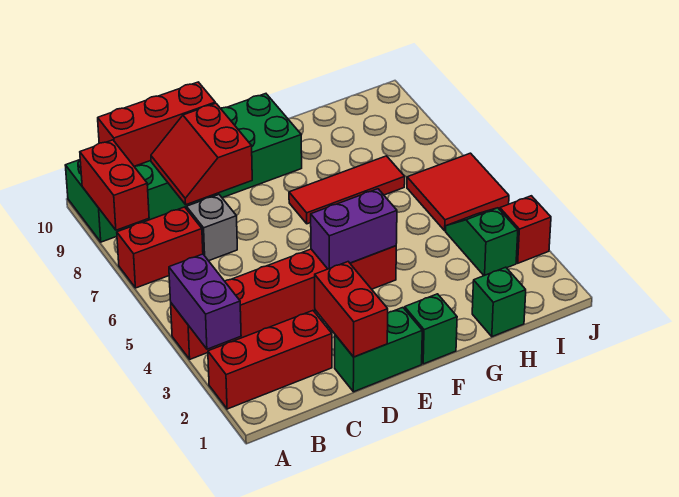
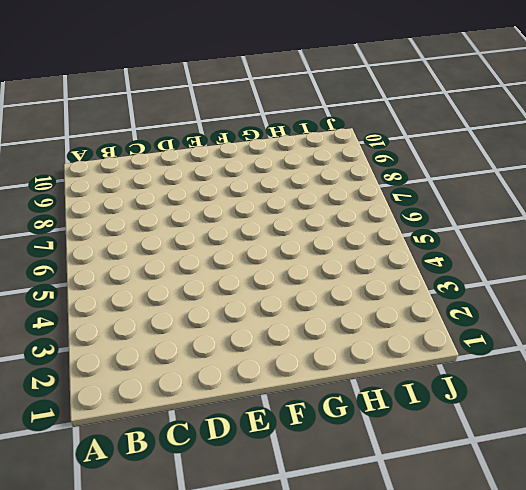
none -> red 1x3 brick [208,311,332,409]
none -> red 1x6 brick [171,246,396,359]
none -> red 1x2 brick [117,207,203,288]

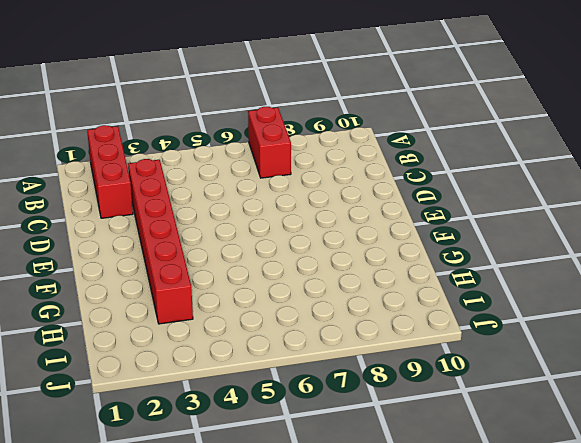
red 1x6 brick [128,159,193,324] -> red 1x6 brick moved to [171,246,396,359]
none -> green 2x6 brick [65,94,302,242]
none -> grey 1x1 brick [186,195,237,261]
none -> green 1x2 brick [335,308,422,392]

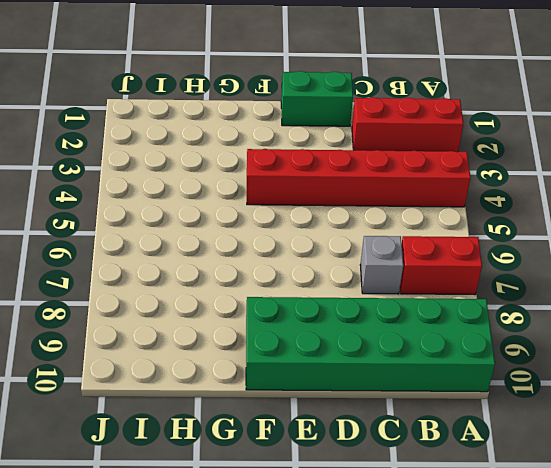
none -> green 1x1 brick [405,294,457,364]
none -> red 1x3 tile [289,156,405,224]
none -> green 1x1 brick [472,267,526,337]

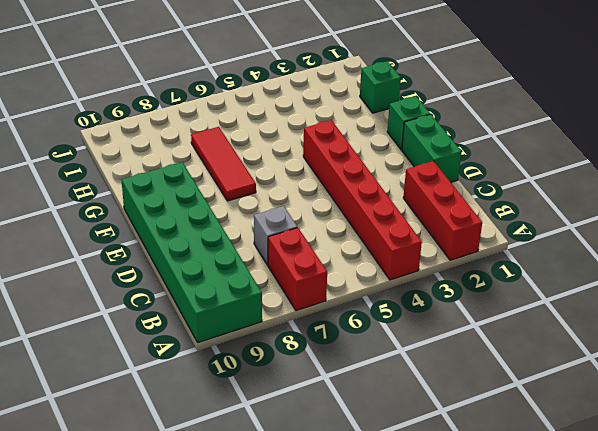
none -> green 1x2 slope [446,208,518,276]
none -> red 2x2 tile [407,153,509,231]
none -> red 1x1 brick [500,196,551,263]

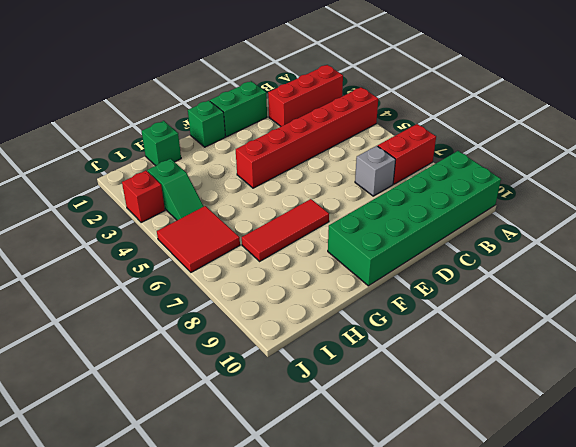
none -> purple 1x2 brick [169,254,241,349]
none -> red 1x2 brick [80,140,149,230]
none -> red 1x3 brick [98,82,215,166]

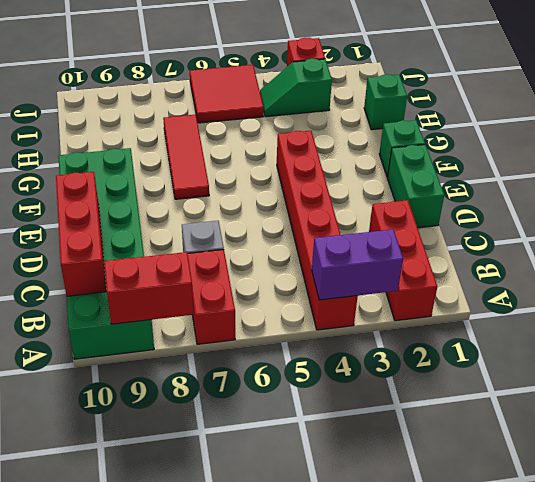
none -> red 2x2 slope [151,103,252,205]
none -> red 1x2 brick [315,262,388,357]
none -> purple 1x2 brick [311,189,397,269]

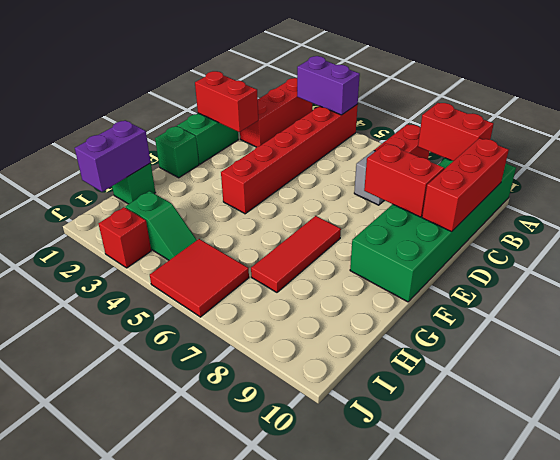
purple 1x2 brick [75,120,151,192] -> purple 1x2 brick moved to [311,189,397,269]

